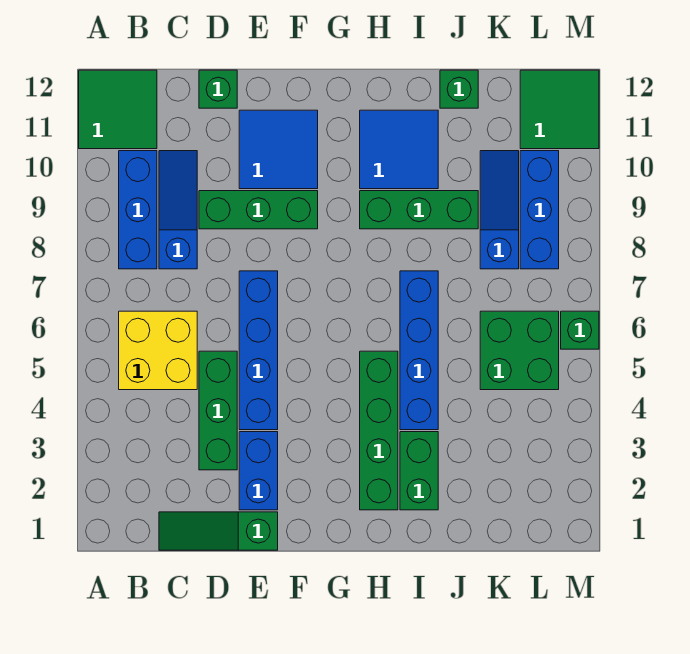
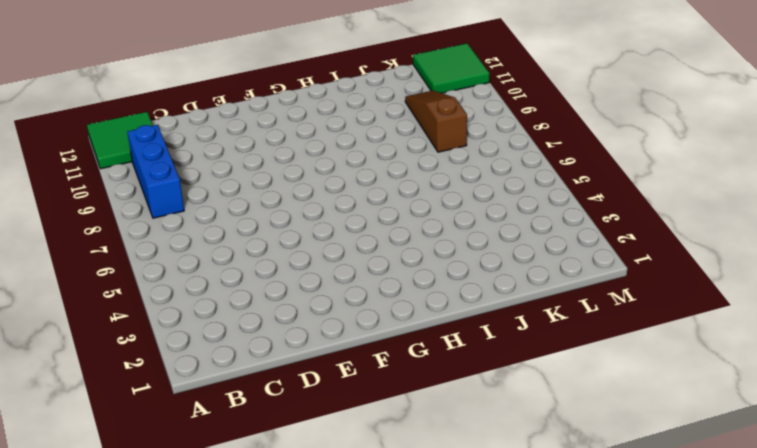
brown 1x3 slope [405,91,467,152] -> blue 1x3 slope [480,151,519,269]
none -> yellow 2x2 brick [119,311,197,390]
none -> green 1x3 slope [159,512,278,550]
none -> blue 1x3 slope [159,151,197,269]

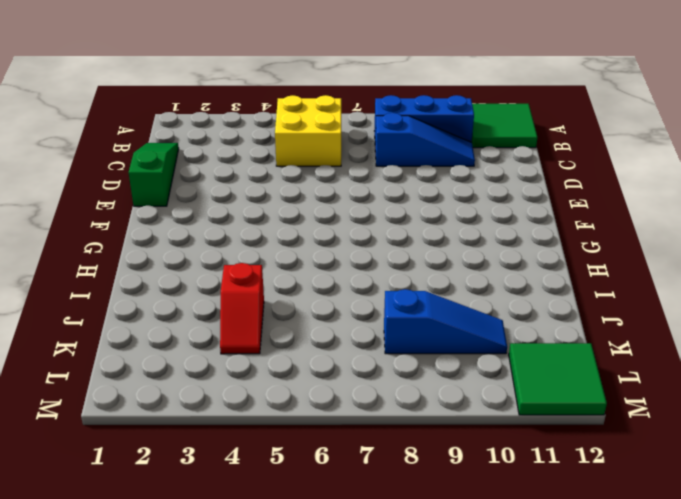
red 1x2 slope [220,263,264,354] -> none
none -> green 1x3 brick [199,351,237,470]
none -> green 1x3 brick [199,191,318,229]
none -> green 1x1 brick [199,70,237,108]

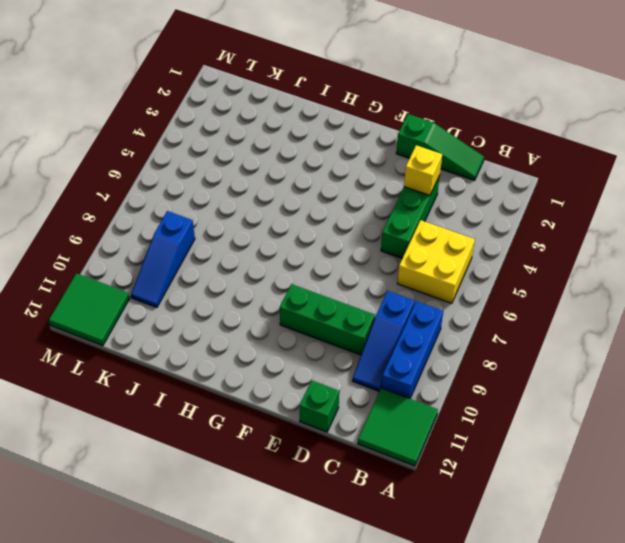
yellow 1x1 brick [404,145,442,195] -> none
none -> blue 1x2 brick [239,432,278,510]
none -> blue 1x4 brick [239,271,278,430]
none -> blue 2x2 tile [239,110,318,189]

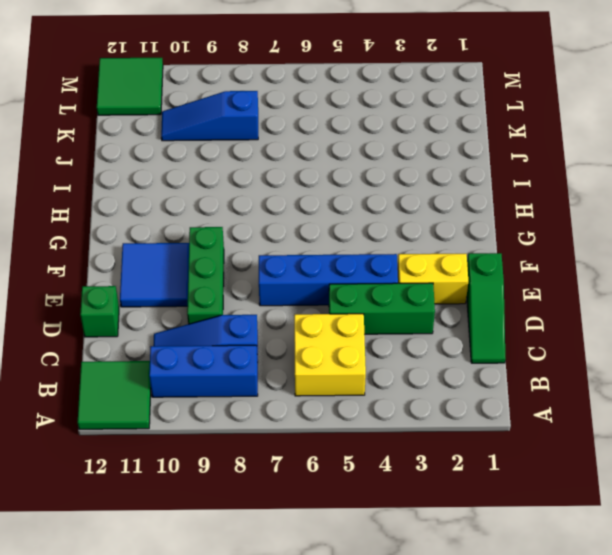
yellow 1x2 brick [397,254,468,304] -> blue 1x2 brick [239,432,278,510]
none -> green 1x4 brick [360,351,398,510]
none -> green 1x3 brick [360,191,478,229]
none -> blue 2x2 tile [360,110,438,189]

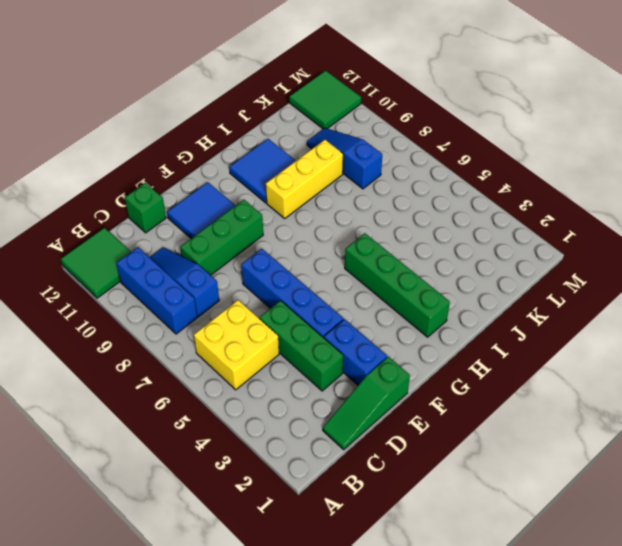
yellow 1x3 brick [266,140,343,218] -> green 1x3 brick [360,191,478,229]
none -> green 1x2 brick [400,432,438,510]
none -> blue 1x4 brick [400,271,438,430]
none -> green 1x1 brick [440,70,478,108]

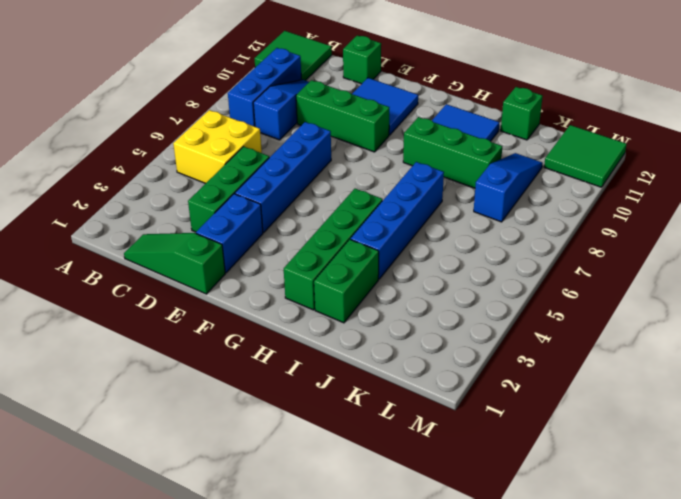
none -> green 2x2 brick [480,311,559,390]
none -> blue 1x3 brick [520,151,559,269]
none -> green 1x1 brick [561,311,599,349]

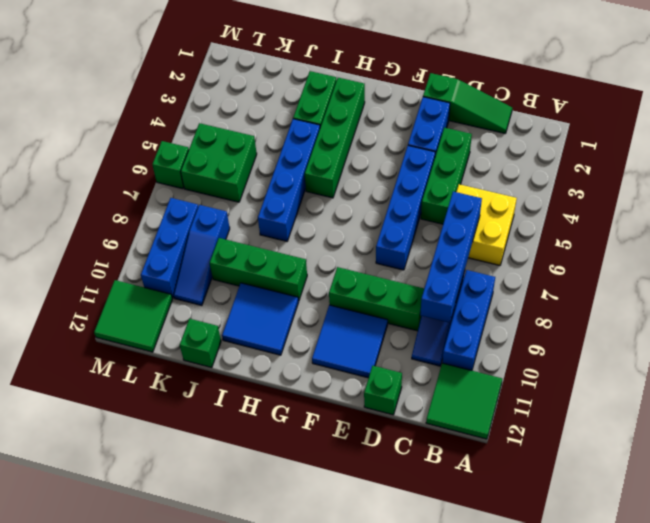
blue 1x4 brick [420,192,482,323] -> none

